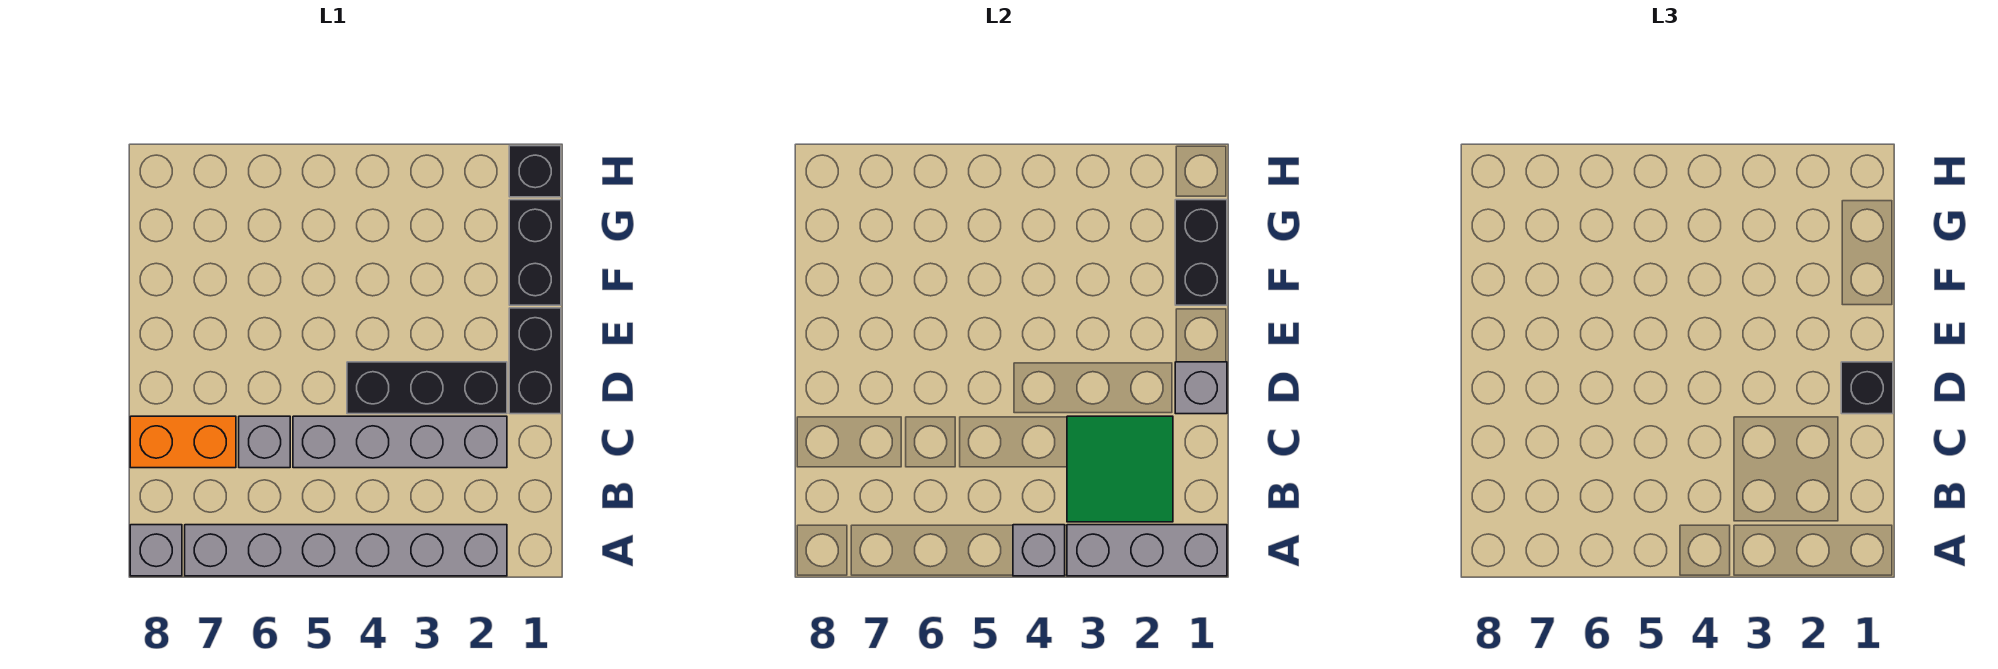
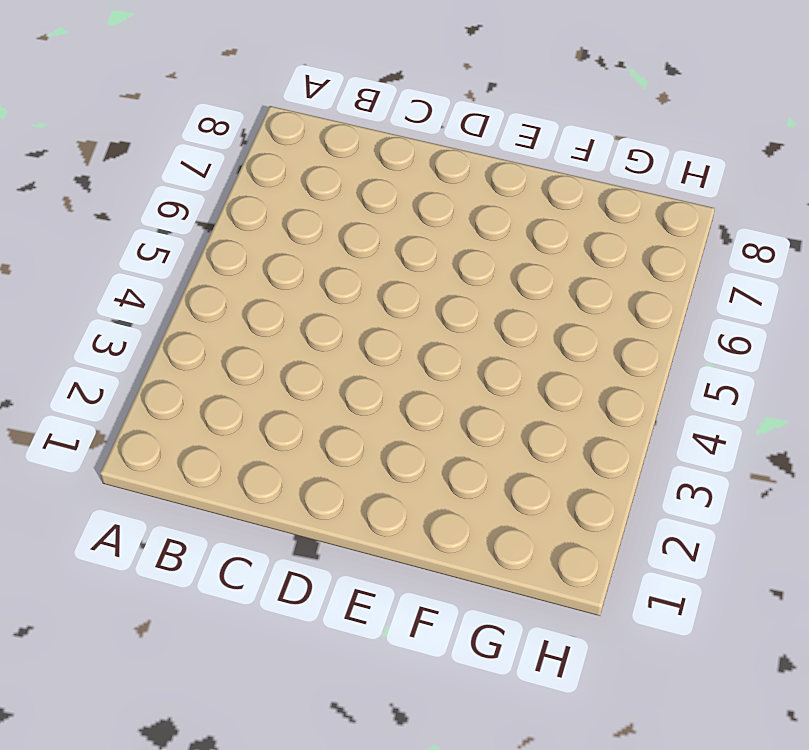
none -> grey 1x6 brick [185,525,507,576]
none -> grey 1x1 brick [130,525,182,576]
none -> grey 1x4 brick [293,416,507,468]

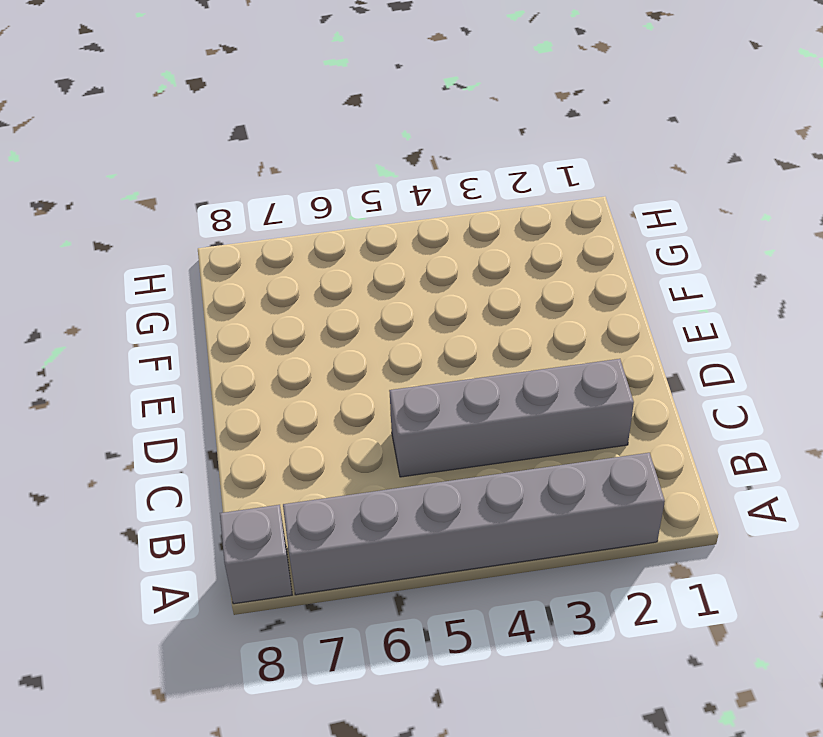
none -> grey 1x1 brick [239,416,290,468]
none -> orange 1x2 brick [130,416,236,468]
none -> black 1x2 brick [509,308,561,414]

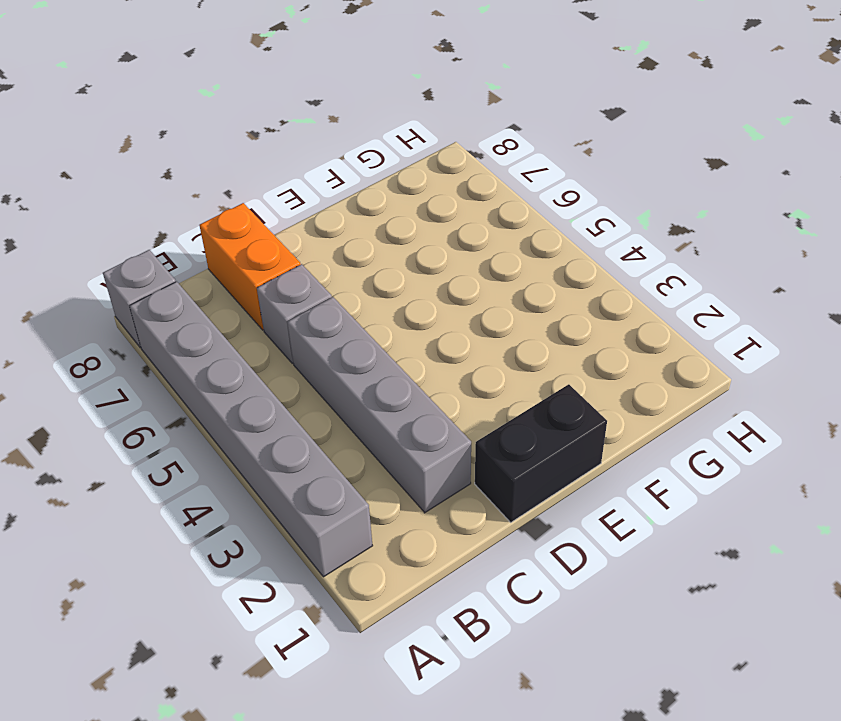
none -> black 1x3 brick [347,362,507,414]
none -> black 1x2 brick [509,200,561,305]
none -> black 1x1 brick [509,146,561,197]

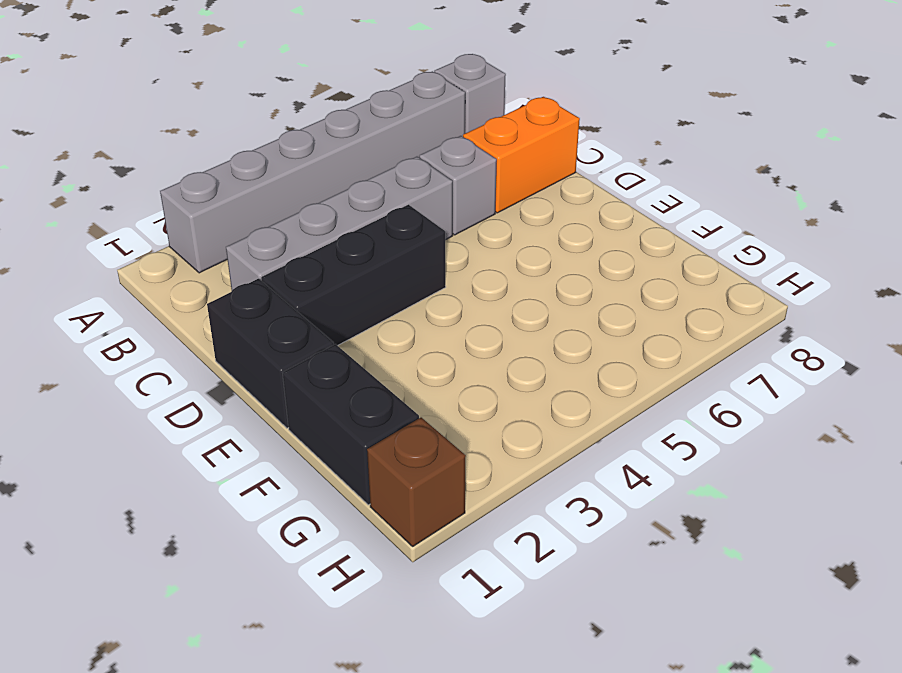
brown 1x1 brick [367,417,466,546] -> black 1x1 brick [509,146,561,197]
none -> grey 1x3 brick [1067,525,1227,576]
none -> grey 1x1 brick [1013,525,1065,576]
none -> green 2x2 tile [1067,416,1173,522]

